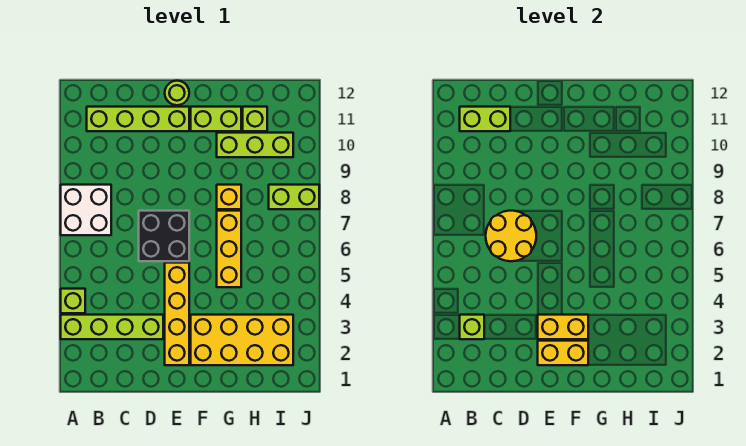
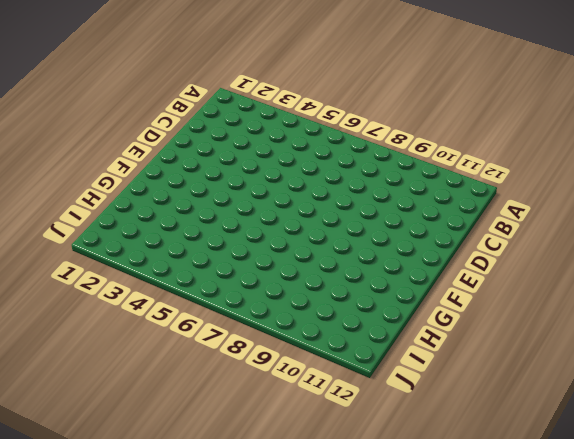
none -> lime 1x4 brick [61,315,163,339]
none -> lime 1x1 brick [61,289,85,313]
none -> white 2x2 brick [61,185,111,235]

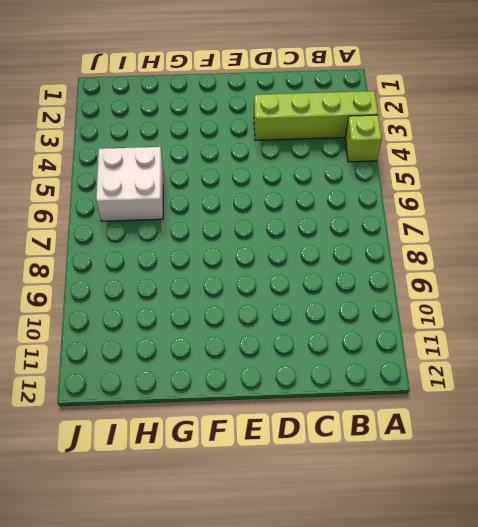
white 2x2 brick [96,147,163,221] -> white 2x2 brick moved to [61,185,111,235]
none -> lime 1x4 brick [87,107,189,131]
none -> black 2x2 brick [139,211,189,261]
none -> yellow 1x4 brick [165,263,189,365]

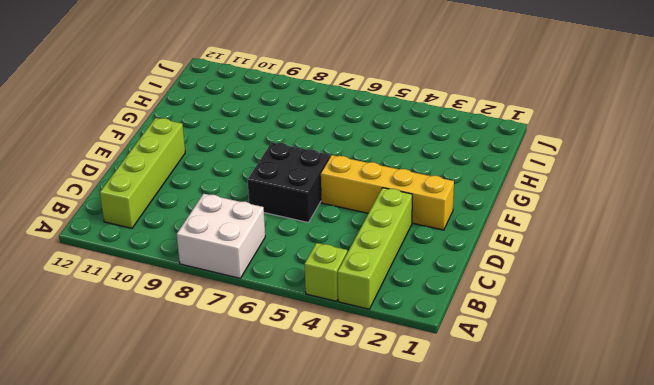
none -> lime 1x1 round brick [165,81,189,105]
none -> yellow 2x4 brick [191,315,293,365]
none -> lime 1x2 brick [191,107,241,131]

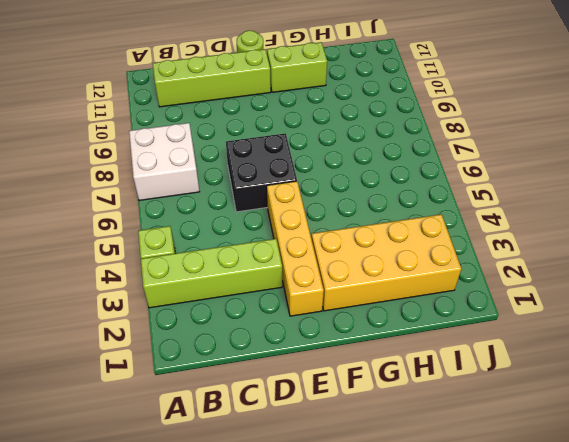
none -> yellow 1x3 brick [217,211,241,287]
none -> yellow 1x1 brick [217,185,241,209]
none -> lime 1x3 brick [217,133,293,157]

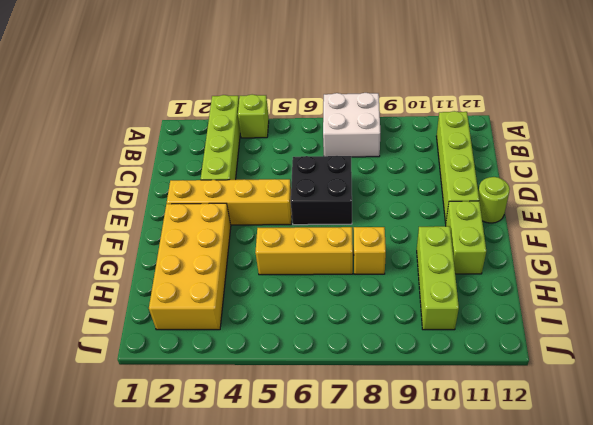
none -> lime 1x1 brick [243,107,267,131]
none -> lime 1x2 brick [269,185,319,209]
none -> lime 1x1 brick [460,315,484,339]

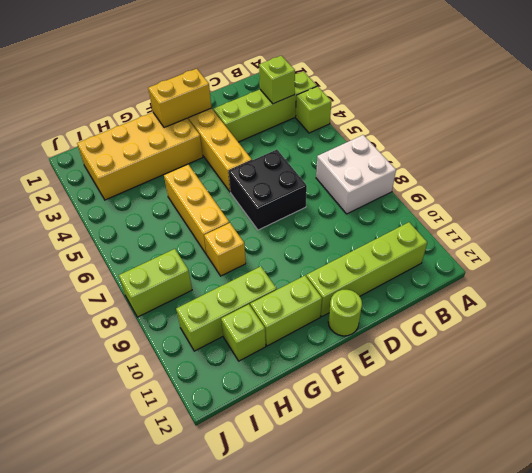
none -> lime 1x2 brick [460,107,510,131]
none -> yellow 2x2 round brick [486,211,536,261]
none -> yellow 1x2 brick [538,315,588,339]

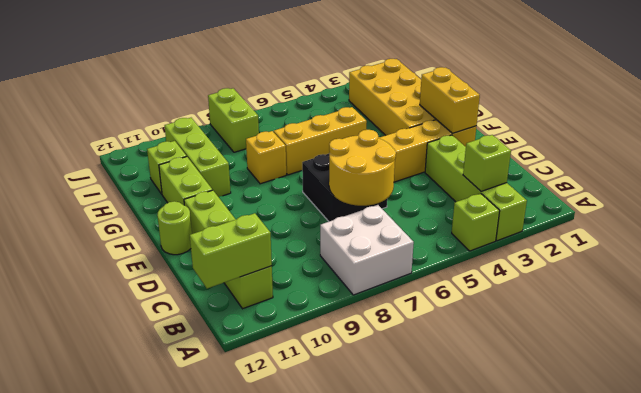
lime 1x2 brick [190,213,272,288] -> lime 1x2 brick turned to [460,107,510,131]
none -> yellow 1x2 brick [538,315,588,339]

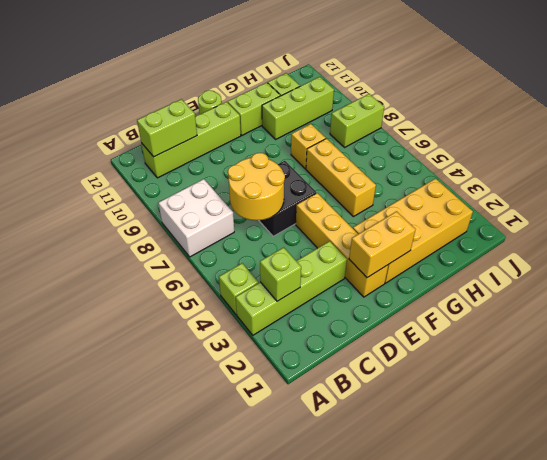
none -> yellow 1x2 brick [538,315,588,339]

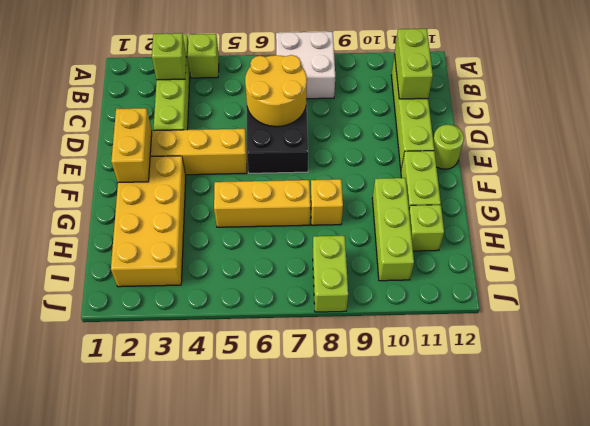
none -> yellow 1x2 brick [538,315,588,339]

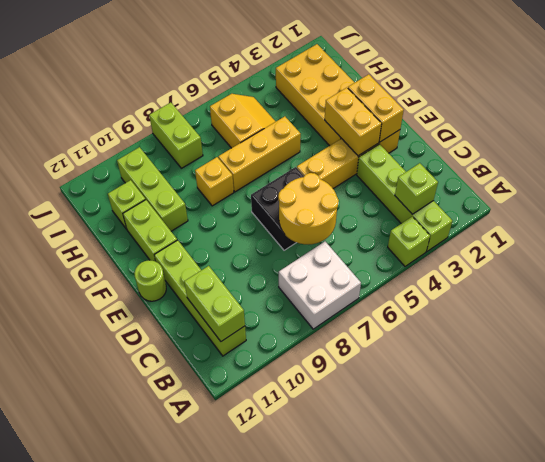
yellow 2x2 slope [210,94,276,148] -> none

